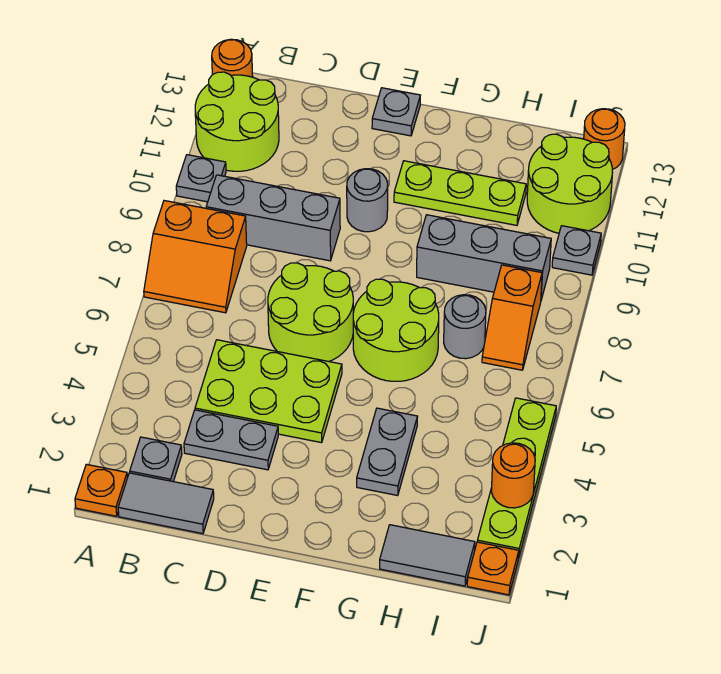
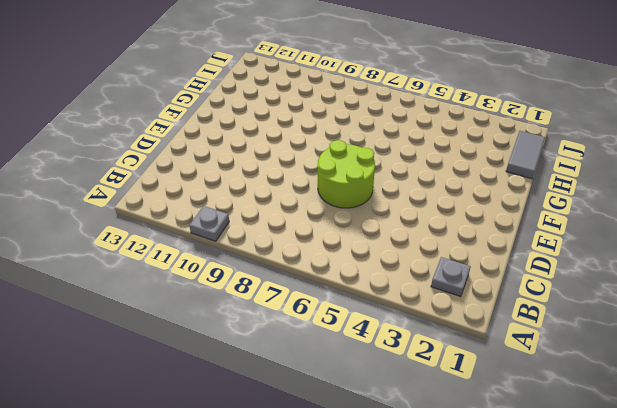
none -> orange 1x1 plate [75,464,127,516]
none -> orange 2x2 slope [144,201,247,313]
none -> lime 2x2 round brick [195,72,279,171]

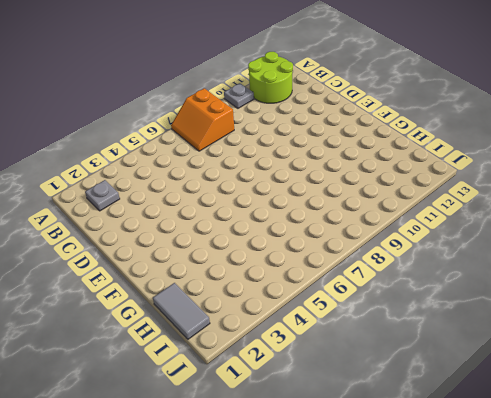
none -> orange 1x1 plate [75,464,127,516]
none -> orange 1x1 round brick [212,39,253,77]
none -> grey 1x2 tile [118,473,214,534]

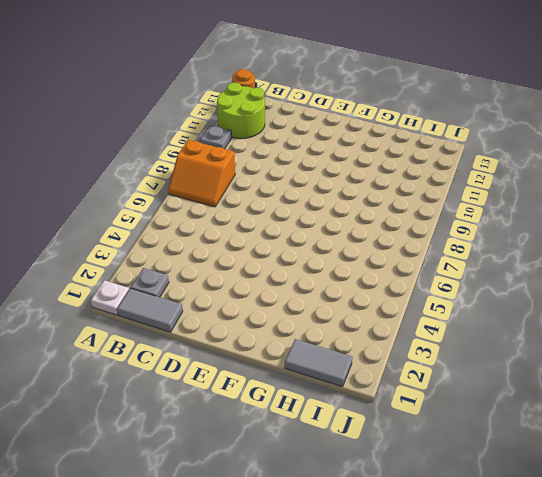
white 1x1 plate [91,280,129,315] -> orange 1x1 plate [75,464,127,516]
none -> grey 1x3 brick [206,175,340,261]
none -> grey 1x2 plate [184,410,278,470]
none -> lime 2x3 plate [195,340,342,443]

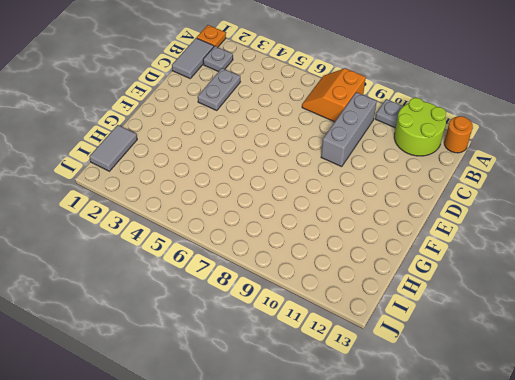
none -> lime 2x3 plate [195,340,342,443]
none -> lime 2x2 round brick [268,263,353,361]
none -> grey 1x1 round brick [347,169,388,232]

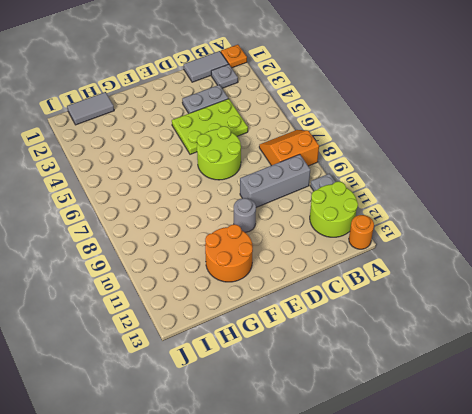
orange 2x2 round brick [205,224,253,282] -> lime 1x3 plate [394,161,526,225]
none -> grey 1x1 plate [372,88,420,136]
none -> lime 2x2 round brick [353,279,439,381]
none -> grey 1x2 plate [357,408,418,496]

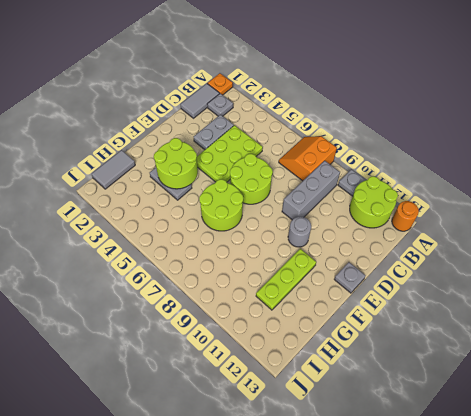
lime 2x2 round brick [154,138,198,189] -> lime 2x2 round brick moved to [527,134,613,233]
none -> grey 1x3 brick [417,215,551,299]
none -> grey 1x1 round brick [444,295,486,359]
none -> orange 1x2 slope [482,265,542,370]

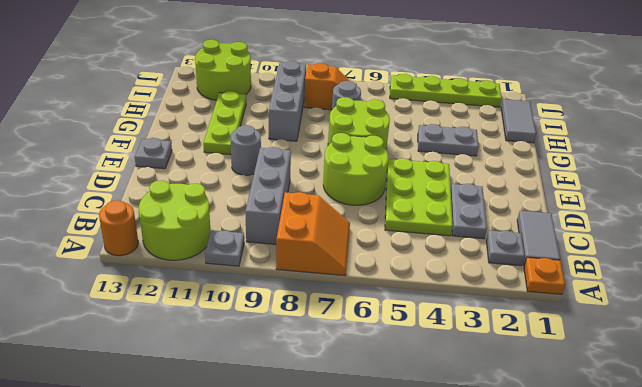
none -> orange 1x1 plate [467,542,519,595]
none -> grey 1x1 plate [552,226,601,275]
none -> orange 1x1 round brick [584,109,625,170]

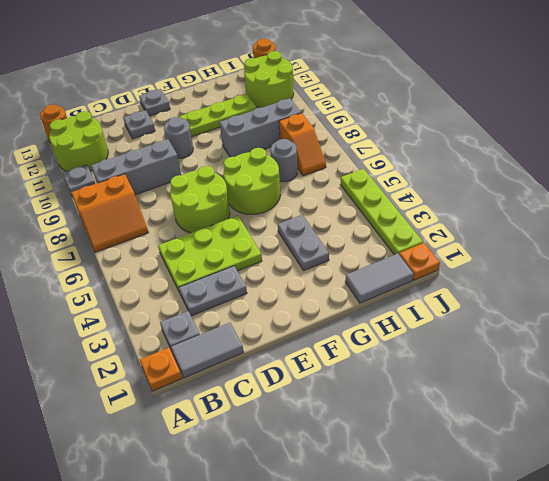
grey 1x1 plate [124,110,155,139] -> grey 1x1 plate moved to [552,226,601,275]
none -> orange 1x1 round brick [491,443,535,508]

